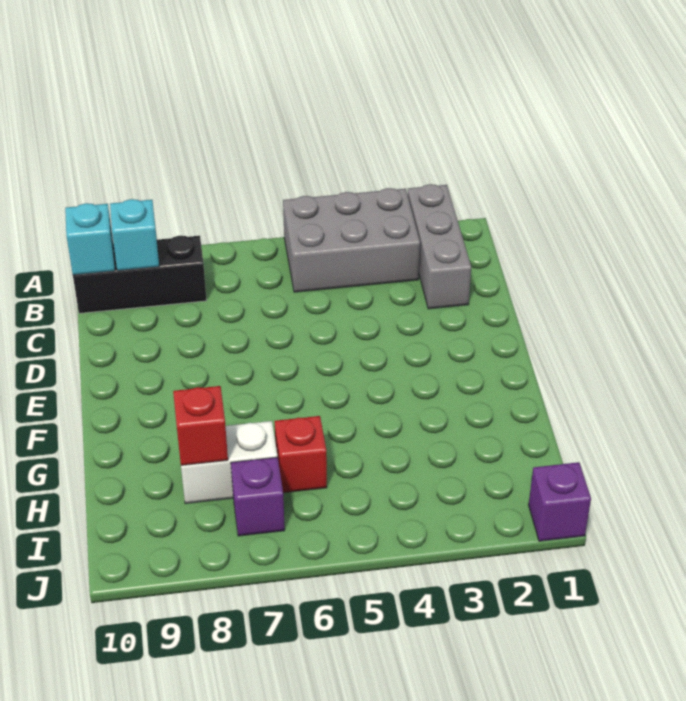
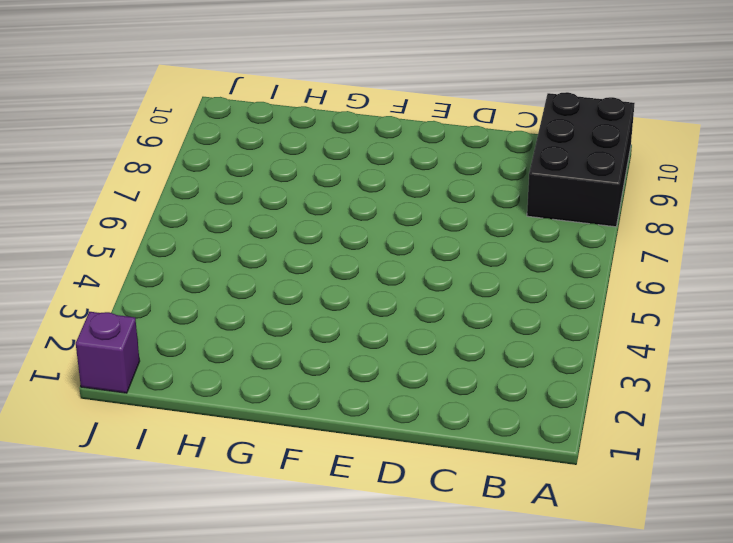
black 2x3 brick [527,92,635,227] -> black 1x3 brick [73,236,207,313]
none -> grey 1x3 brick [408,184,471,309]
none -> grey 2x3 brick [283,188,420,292]

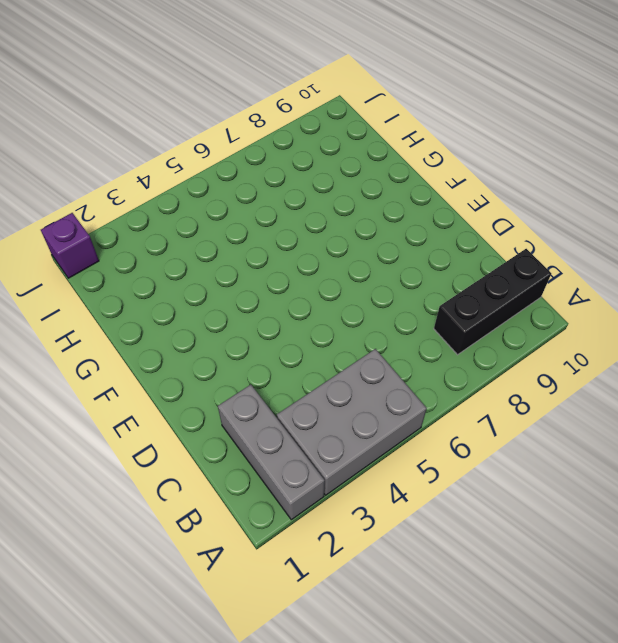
none -> red 1x1 brick [274,416,327,493]
none -> white 1x2 brick [181,421,277,504]

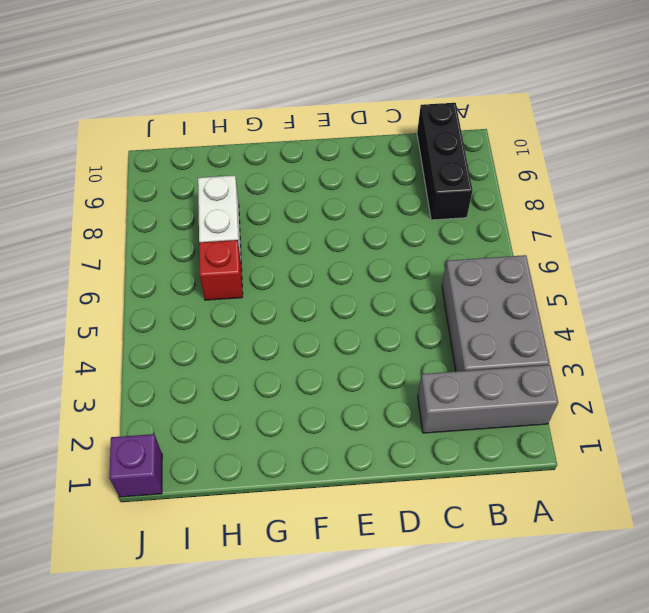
none -> purple 1x1 brick [231,457,285,536]
none -> cyan 1x1 brick [110,199,159,271]

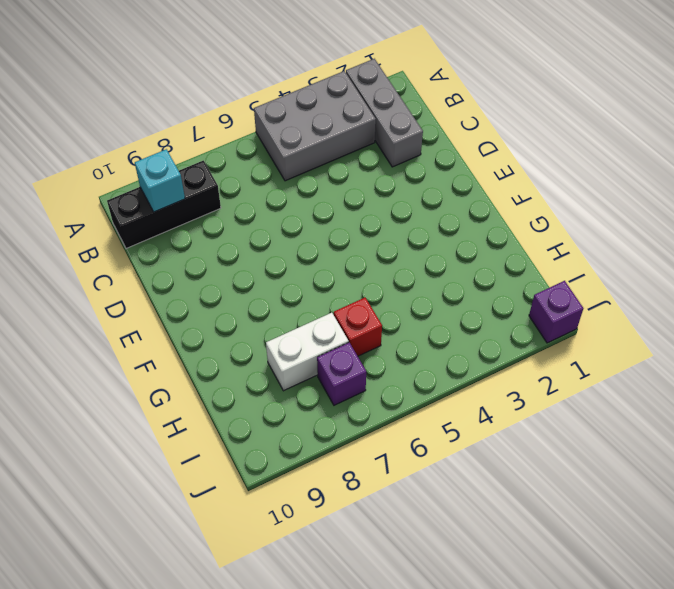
none -> cyan 1x1 brick [65,203,115,275]
none -> red 1x1 brick [173,386,228,465]

